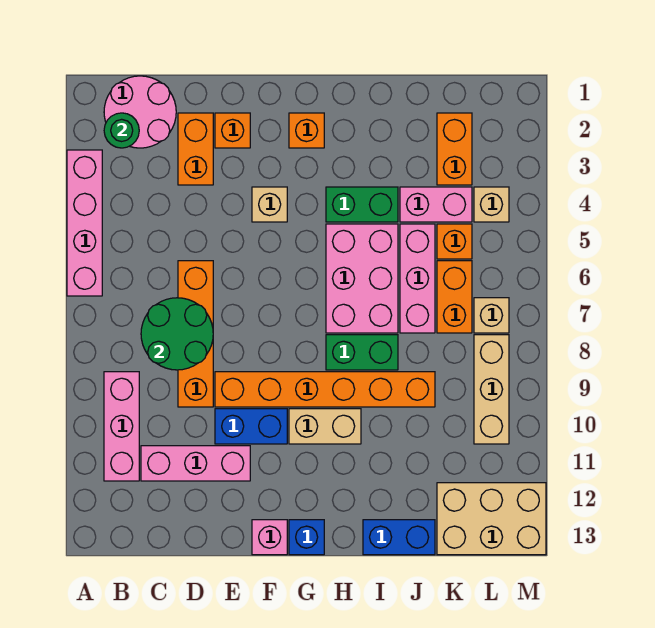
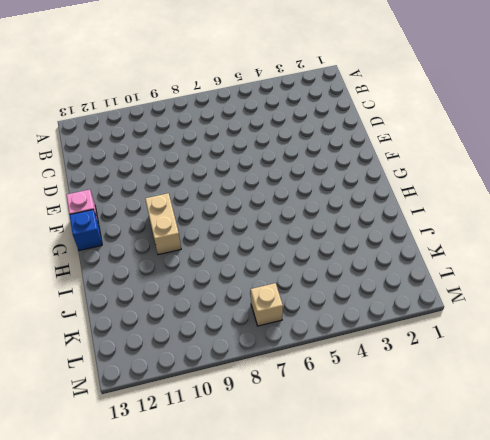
none -> pink 1x4 brick [67,150,102,296]
none -> pink 2x2 round brick [104,76,176,148]
none -> pink 1x3 brick [104,372,139,481]

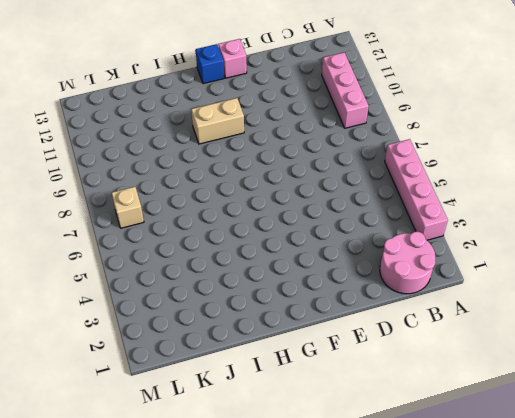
none -> pink 1x3 brick [141,446,250,481]
none -> orange 1x2 brick [178,113,213,185]
none -> orange 1x4 brick [178,261,213,407]

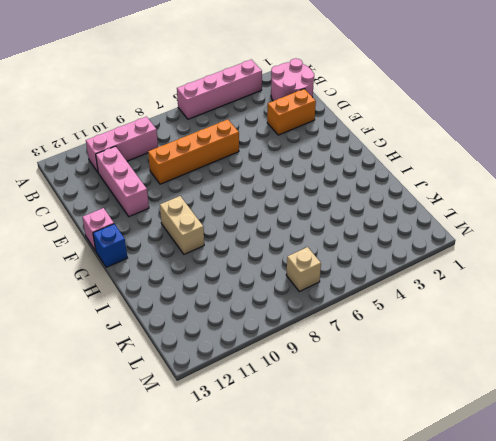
none -> orange 1x1 brick [215,113,250,148]
none -> orange 1x6 brick [215,372,435,407]
none -> blue 1x2 brick [215,409,287,444]

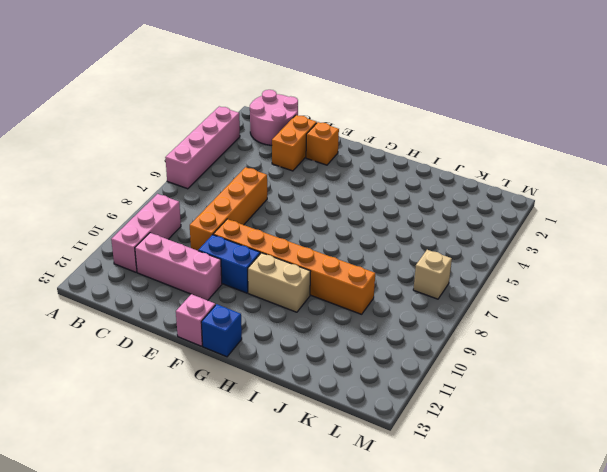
none -> tan 1x1 brick [252,187,287,222]
none -> orange 1x1 brick [289,113,324,148]
none -> green 1x2 brick [326,187,398,222]

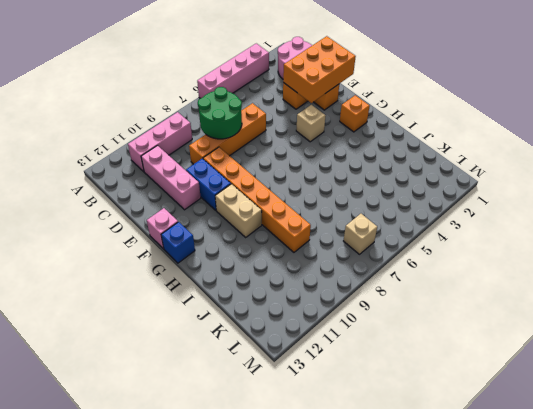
orange 2x3 brick [283,36,356,103] -> none
none -> green 1x2 brick [326,187,398,222]
none -> pink 2x3 brick [326,224,398,333]
none -> green 1x2 brick [326,335,398,370]

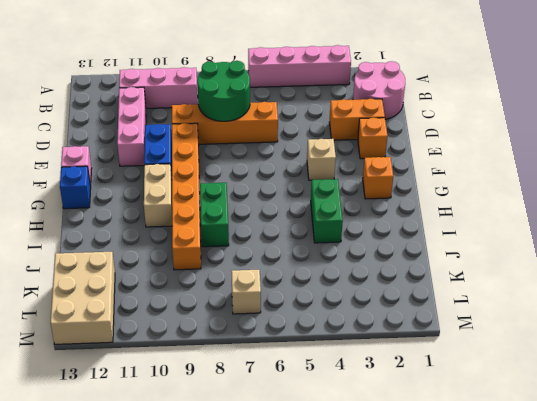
none -> pink 2x3 brick [326,224,398,333]
none -> blue 1x2 brick [363,520,435,555]
none -> pink 1x2 brick [400,187,472,222]

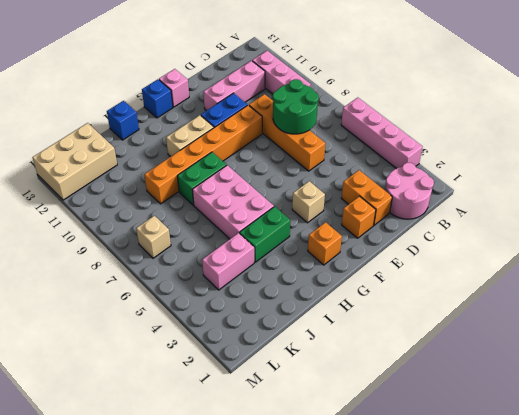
blue 1x1 brick [107,101,139,140] -> blue 1x2 brick [363,520,435,555]
none -> pink 1x3 brick [400,224,435,333]
none -> orange 1x2 brick [437,113,472,185]
none -> orange 1x1 brick [437,224,472,259]

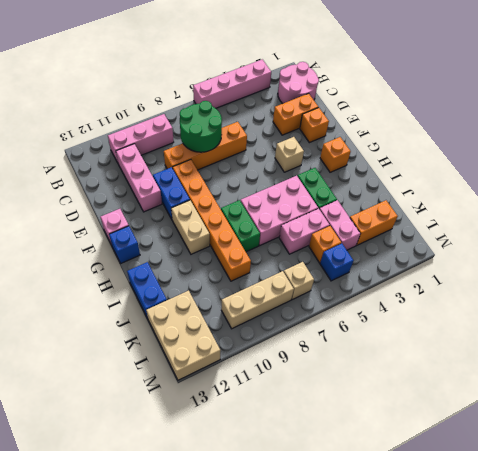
pink 1x2 brick [279,209,330,254] -> pink 1x3 brick [400,224,435,333]
blue 1x1 brick [320,243,353,281] -> none
none -> orange 1x2 brick [437,261,472,333]
none -> tan 1x1 brick [474,187,509,222]
none -> green 1x1 round brick [104,113,139,148]

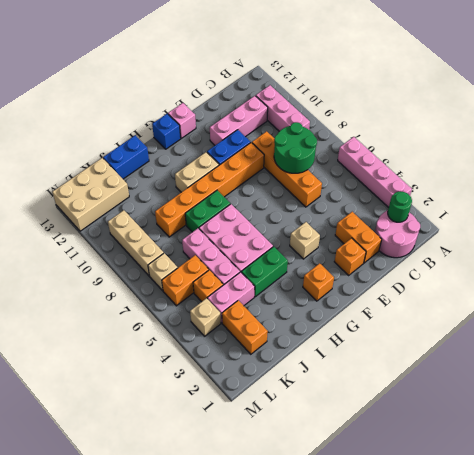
orange 1x2 brick [162,255,209,306] -> orange 1x2 brick turned to [437,261,472,333]

